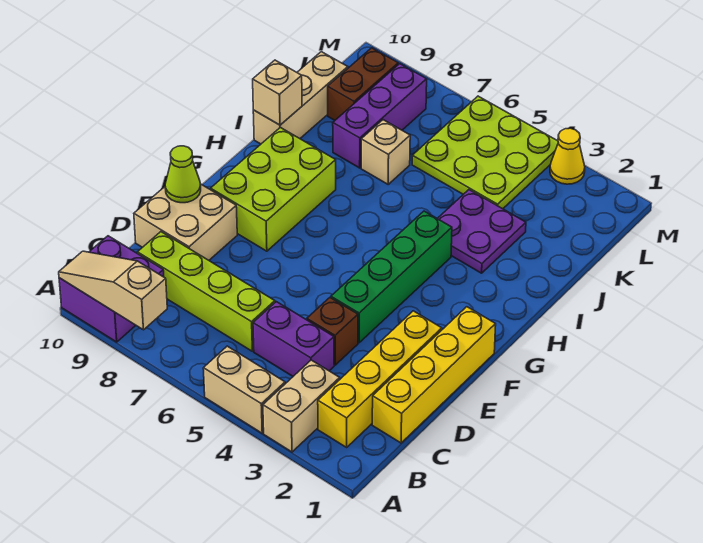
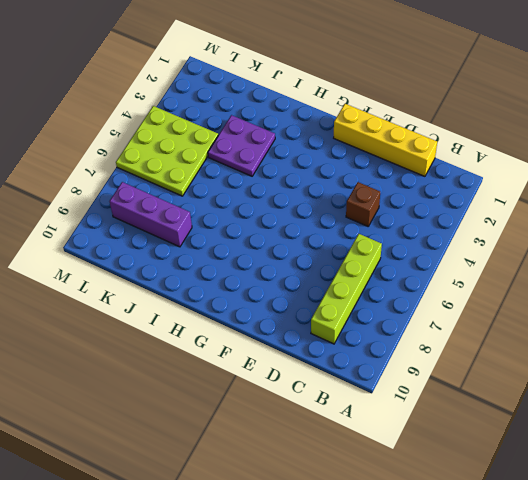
none -> tan 1x2 brick [263,360,340,452]
none -> tan 1x2 brick [203,346,285,433]
none -> purple 2x2 brick [59,236,164,342]

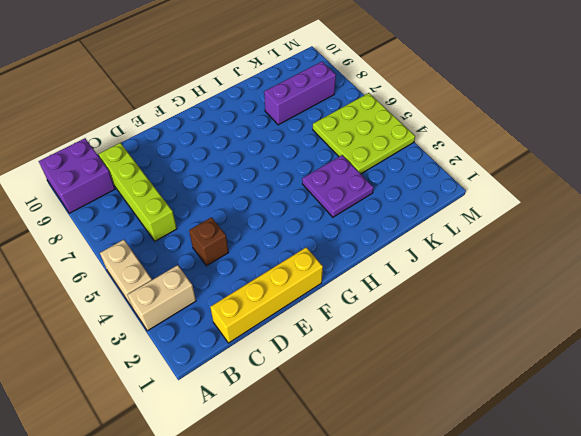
none -> yellow 1x4 brick [318,311,442,447]
none -> purple 1x2 brick [253,302,334,376]
none -> tan 2x2 brick [134,184,237,260]

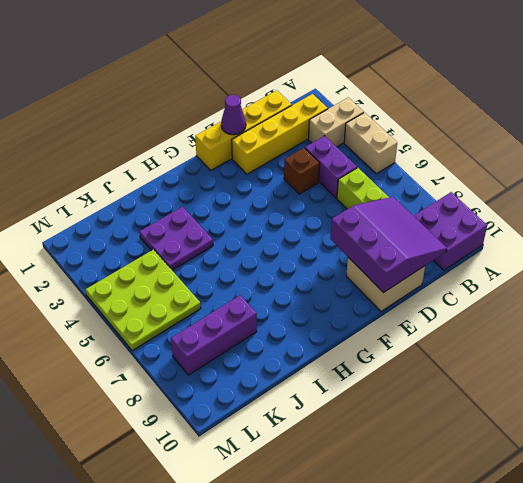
purple 3x3 slope [330,197,447,293] -> lime 1x1 cone [165,146,201,203]
purple 1x1 cone [221,95,246,135] -> none
none -> green 1x4 brick [331,211,452,343]
none -> lime 2x3 brick [211,127,336,251]
none -> tan 1x3 brick [253,52,348,144]

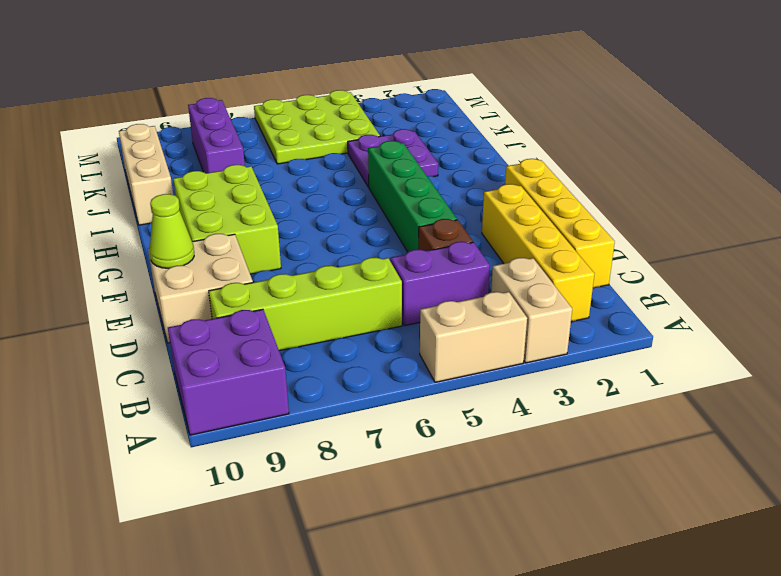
none -> tan 1x1 brick [361,120,410,184]
none -> brown 1x2 brick [328,48,398,120]
none -> yellow 1x1 cone [550,128,585,184]

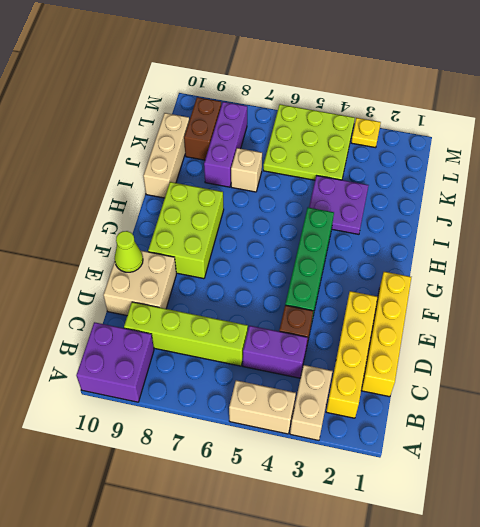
yellow 1x1 plate [351,118,381,148] -> yellow 1x1 cone [550,128,585,184]
none -> tan 1x3 slope [59,251,167,330]
none -> tan 1x1 brick [253,60,302,125]

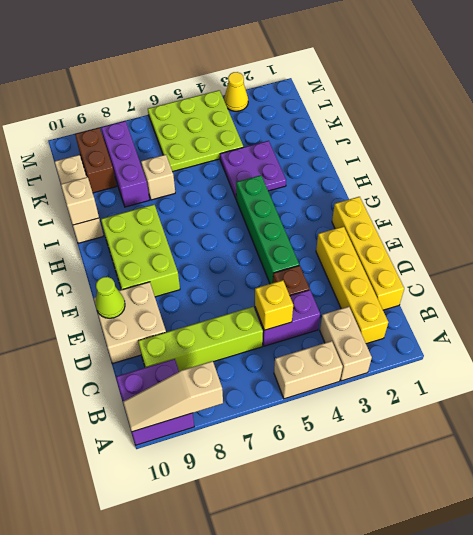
yellow 1x1 brick [255,280,293,330] -> none

